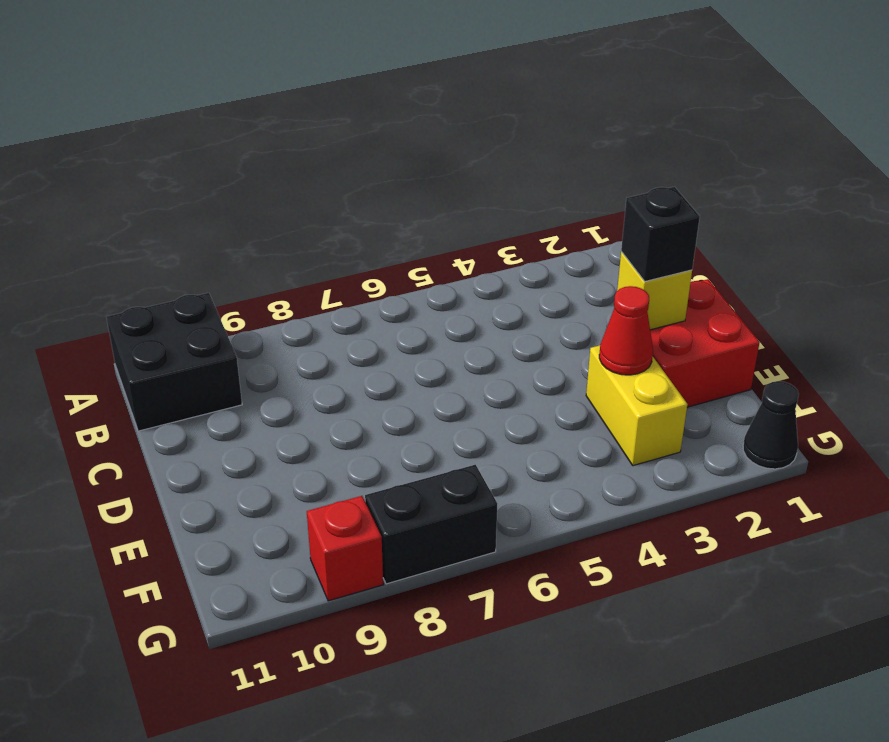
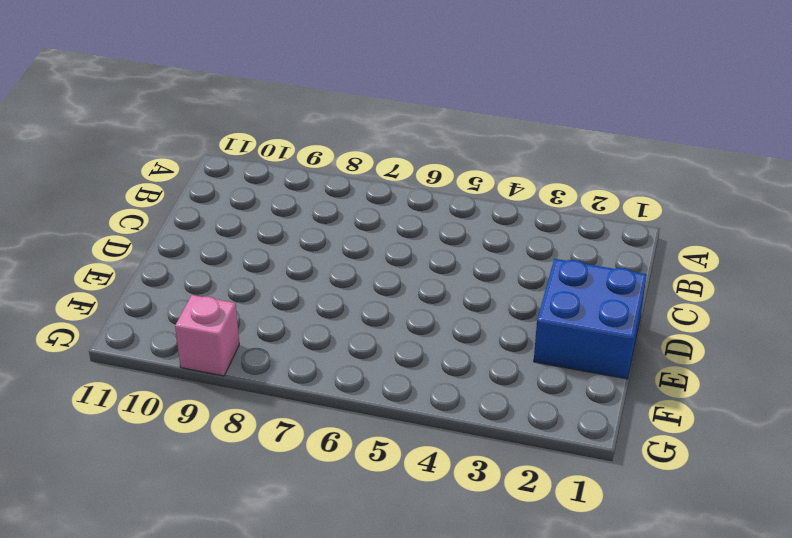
blue 2x2 brick [534,259,647,379] -> red 2x2 brick [650,279,760,407]
pink 1x1 brick [175,295,239,376] -> red 1x1 brick [307,496,383,601]
none -> black 2x2 brick [107,293,242,431]
none -> yellow 1x2 brick [586,345,688,466]

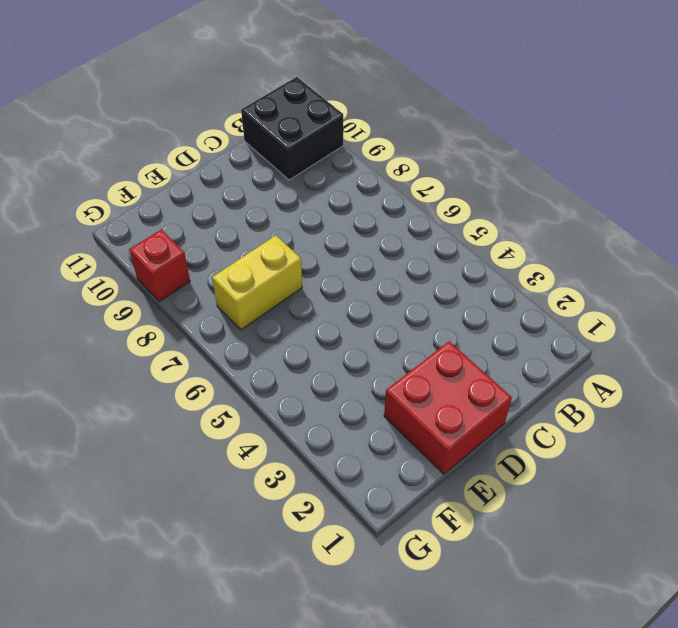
yellow 1x2 brick [212,235,302,330] -> yellow 1x2 brick moved to [586,345,688,466]
none -> black 1x1 cone [743,381,799,469]
none -> black 1x2 brick [365,465,497,584]

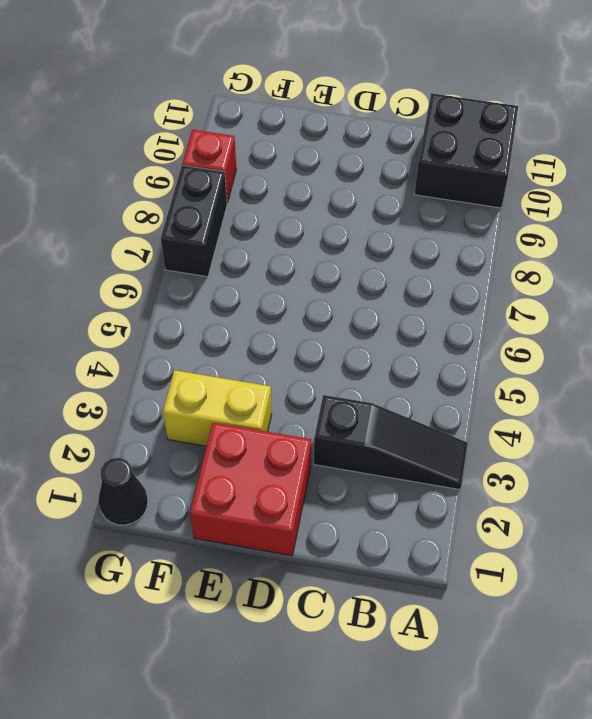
black 1x3 slope [314,395,468,490] -> none
none -> yellow 1x1 brick [617,252,692,330]
none -> red 1x1 cone [599,286,653,375]

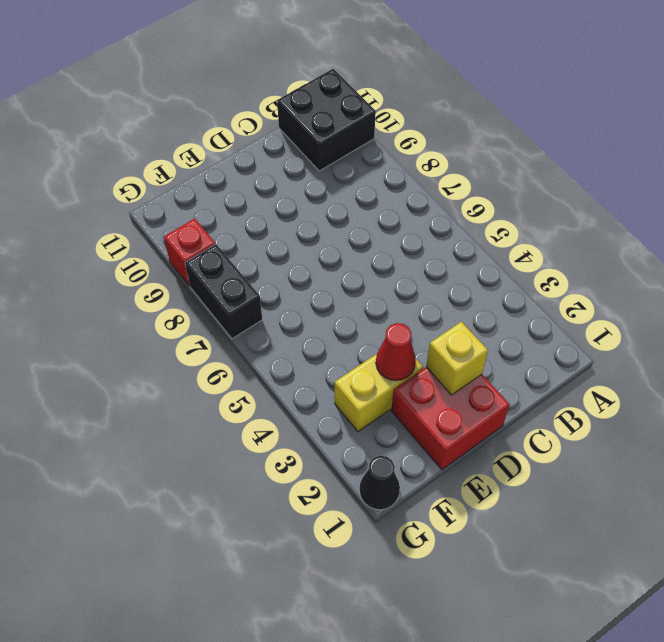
none -> black 1x1 brick [621,187,700,281]

